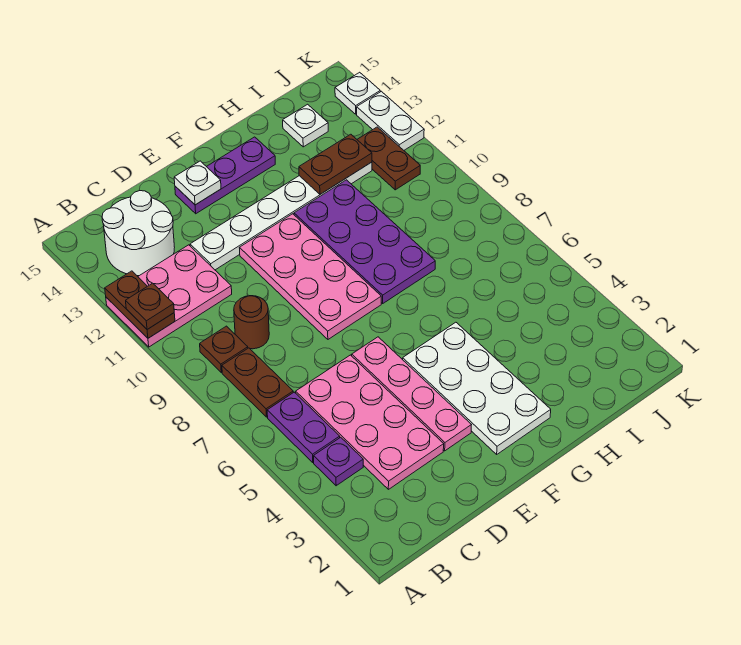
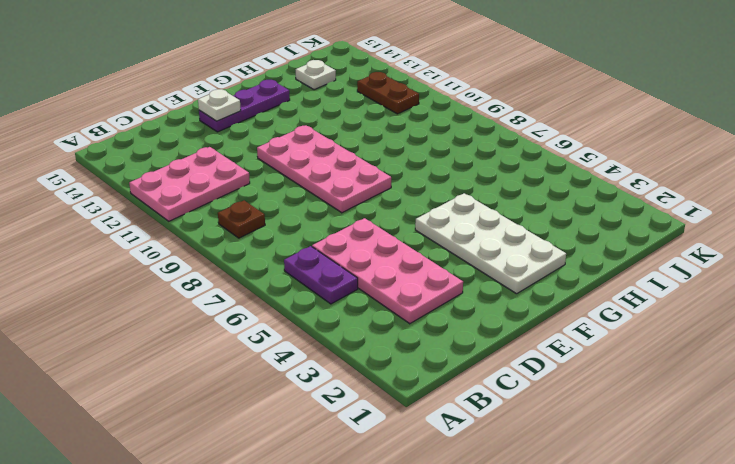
none -> purple 1x1 plate [314,437,363,486]
none -> brown 1x2 plate [222,348,293,417]
none -> white 2x2 round brick [102,191,175,276]

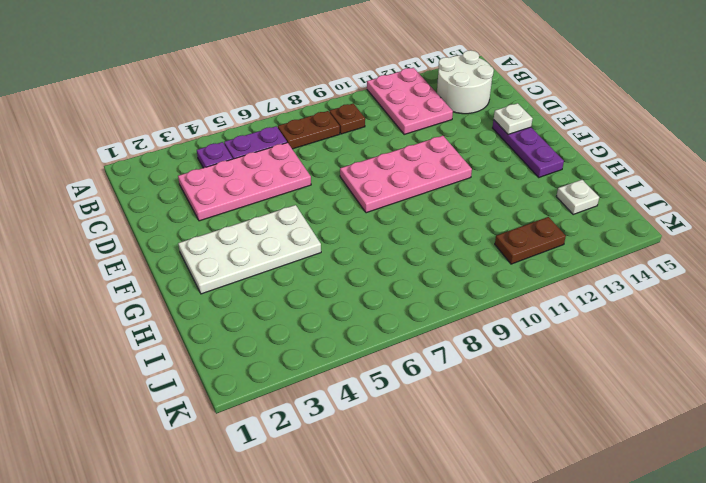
none -> brown 1x1 round brick [234,296,269,349]
none -> white 1x6 plate [190,162,372,270]
none -> pink 1x4 plate [352,337,471,451]

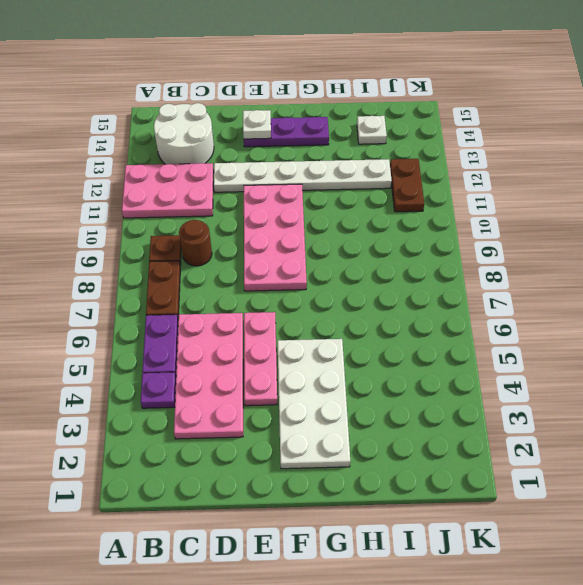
pink 1x3 plate [244,312,277,406] -> pink 1x4 plate [352,337,471,451]
none -> purple 2x4 plate [294,180,435,303]
none -> white 1x2 plate [357,91,424,150]
none -> white 1x1 plate [335,72,380,114]

